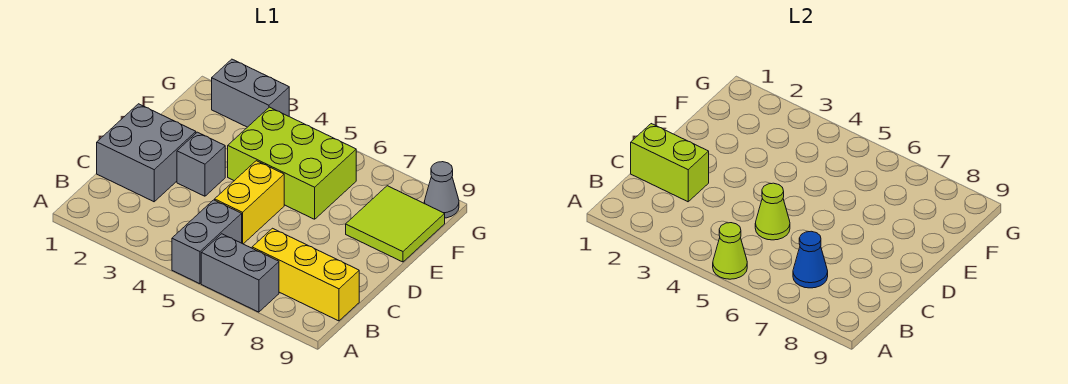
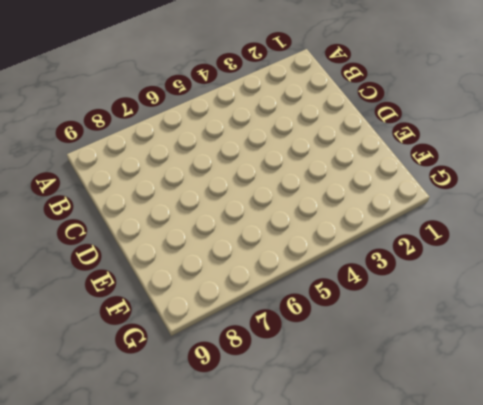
none -> grey 1x2 brick [172,200,242,284]
none -> grey 1x2 brick [201,234,279,312]
none -> yellow 1x3 brick [252,228,359,321]

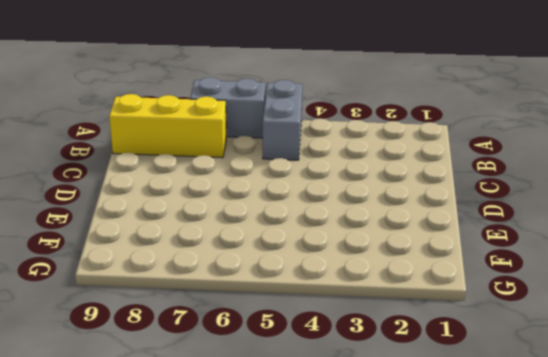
none -> grey 2x2 brick [97,104,196,202]
none -> yellow 1x2 brick [215,161,284,244]
none -> grey 1x1 brick [177,132,225,196]

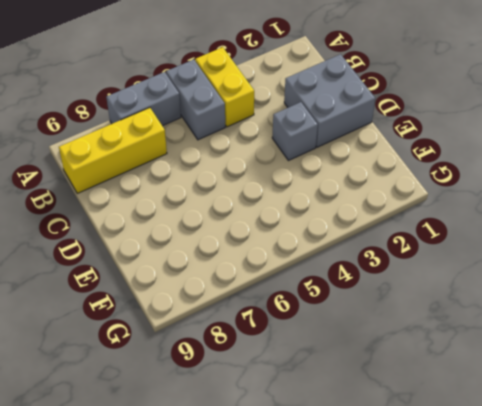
yellow 1x2 brick [195,47,254,127] -> yellow 1x2 brick moved to [215,161,284,244]
none -> lime 2x3 brick [228,107,356,219]
none -> lime 2x2 tile [346,186,445,262]
none -> grey 1x2 brick [212,59,289,127]

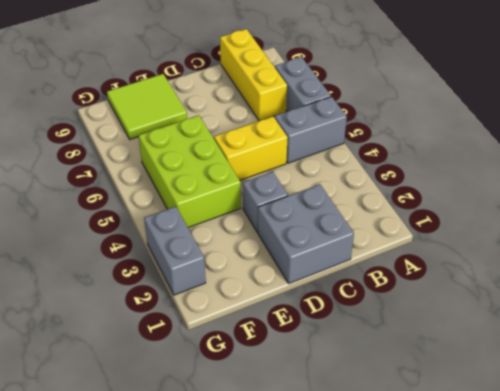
none -> grey 1x1 cone [424,162,459,218]
none -> lime 1x1 cone [713,223,747,279]
none -> blue 1x1 cone [793,231,828,288]

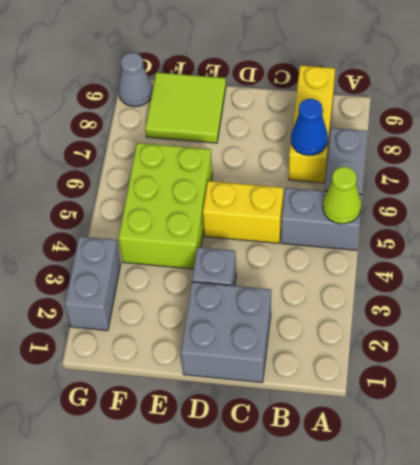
none -> lime 1x2 brick [631,124,709,202]
none -> lime 1x1 cone [755,183,790,240]

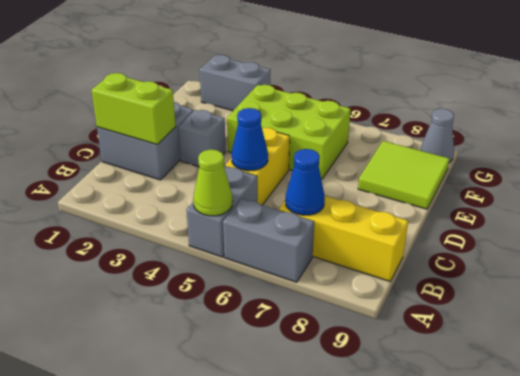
blue 1x1 cone [232,108,268,171] -> lime 1x1 cone [755,183,790,240]

